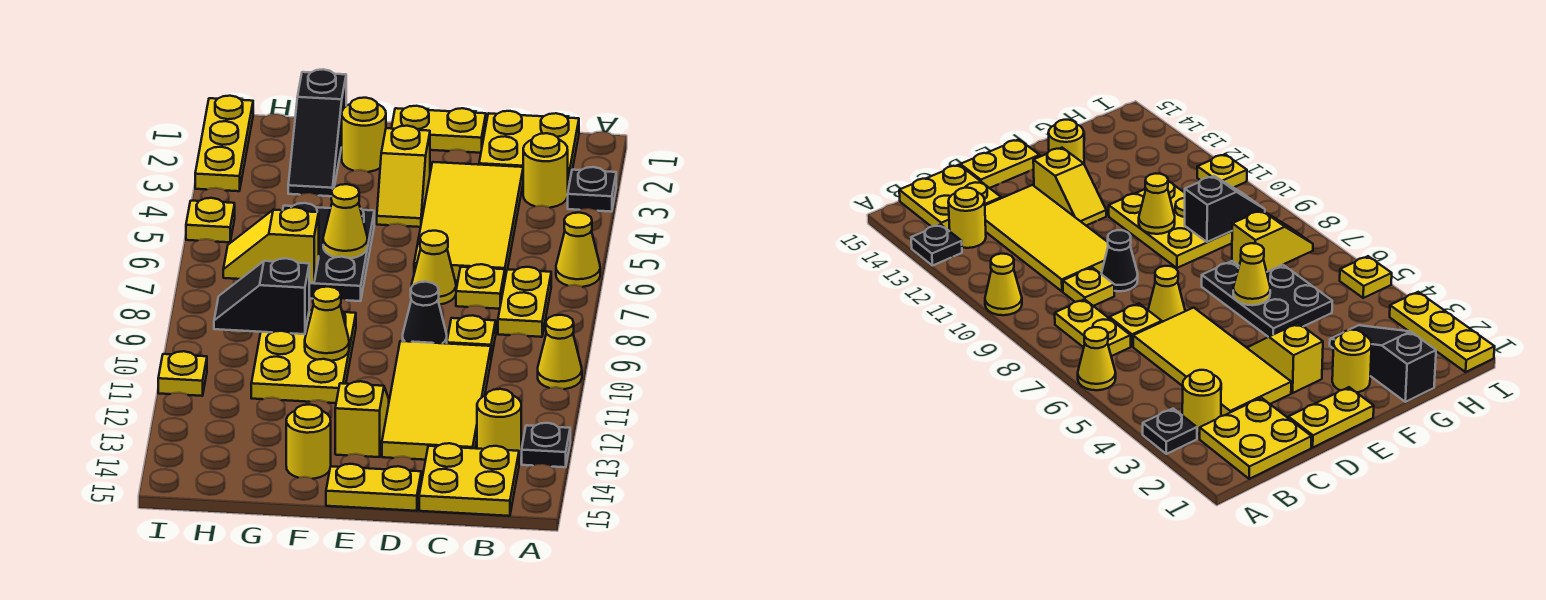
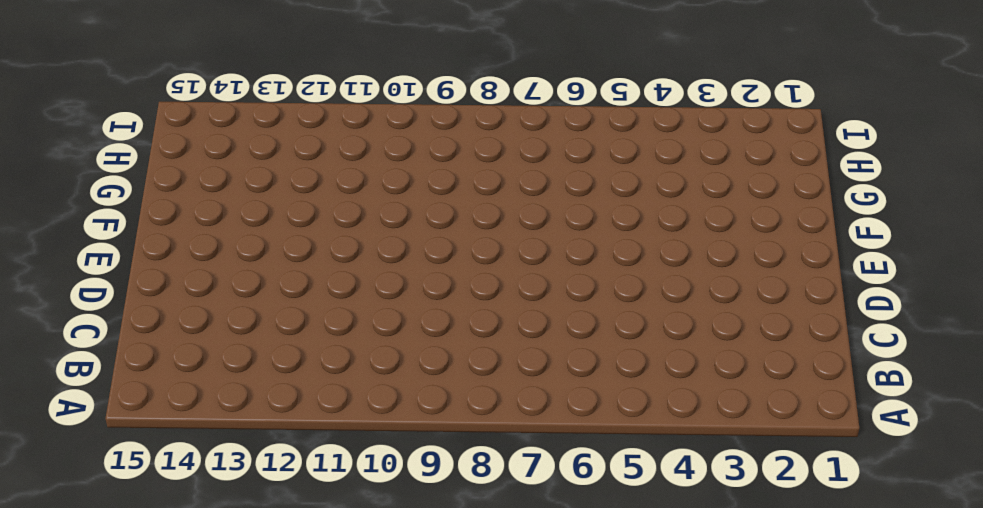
none -> black 1x1 plate [568,167,616,212]
none -> yellow 1x1 cone [556,213,600,287]
none -> yellow 1x1 cone [538,315,582,389]
none -> black 1x1 plate [522,423,570,467]

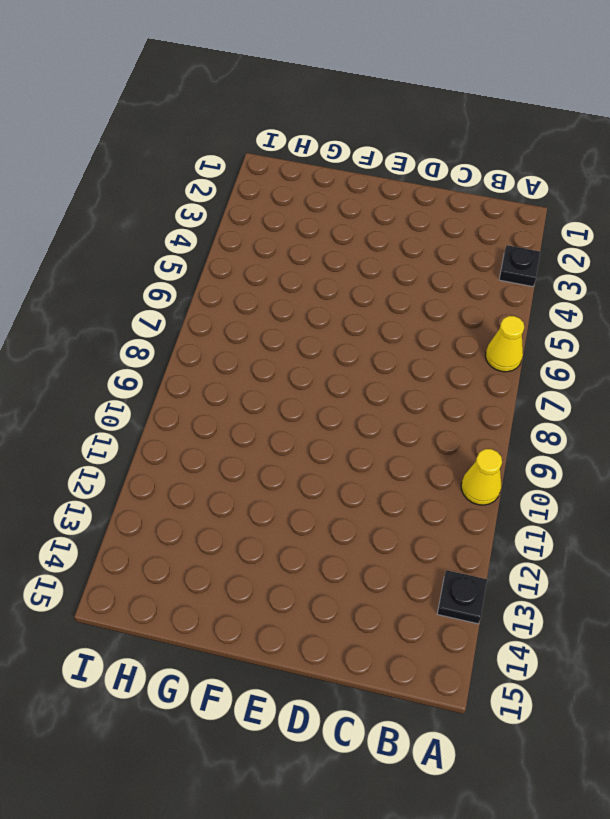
none -> yellow 2x2 plate [479,111,579,183]
none -> yellow 1x1 round brick [523,133,568,208]
none -> yellow 1x2 plate [498,267,551,337]
none -> yellow 1x1 round brick [477,389,521,456]

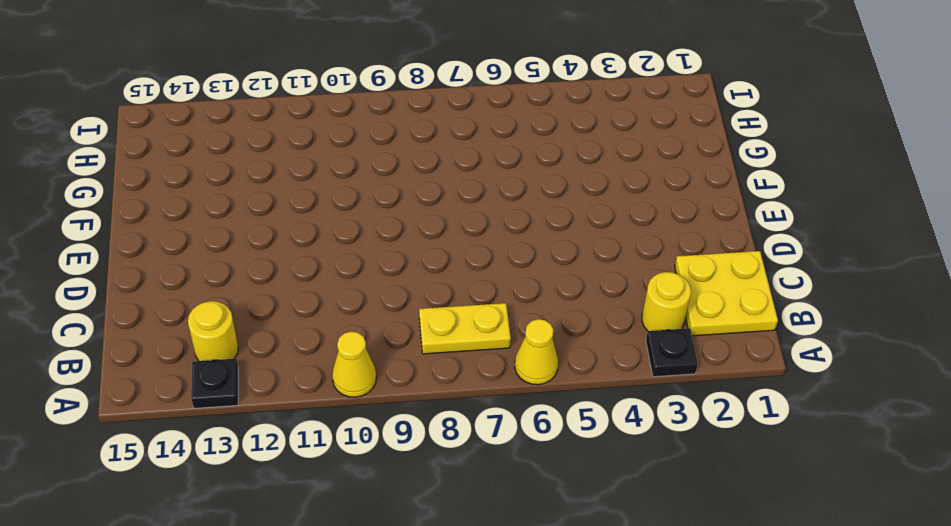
none -> yellow 2x2 plate [419,443,519,516]
none -> yellow 2x4 tile [414,162,523,281]
none -> yellow 1x1 plate [456,264,505,309]
none -> yellow 1x1 plate [447,315,496,358]

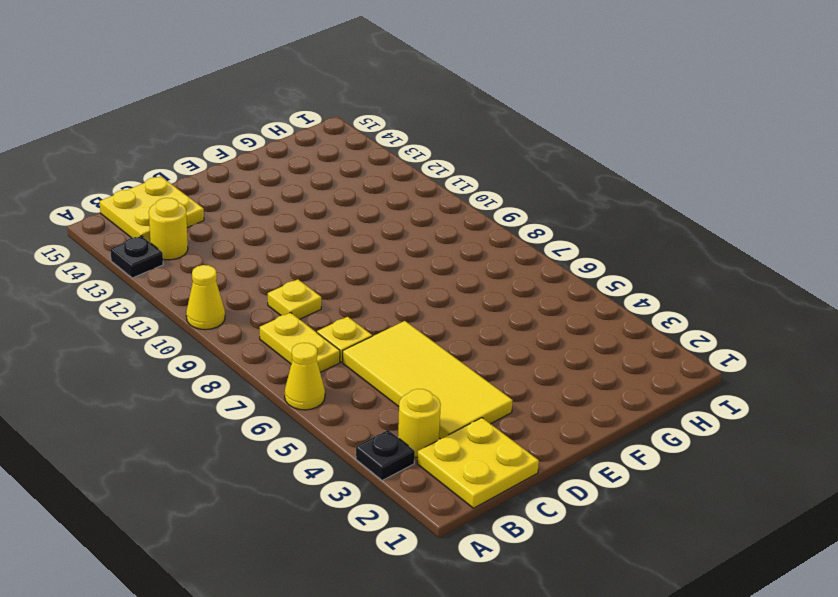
none -> yellow 2x4 tile [382,341,491,460]
none -> yellow 1x2 plate [391,106,486,153]
none -> yellow 1x1 cone [412,231,456,305]
none -> black 1x1 cone [403,282,447,344]

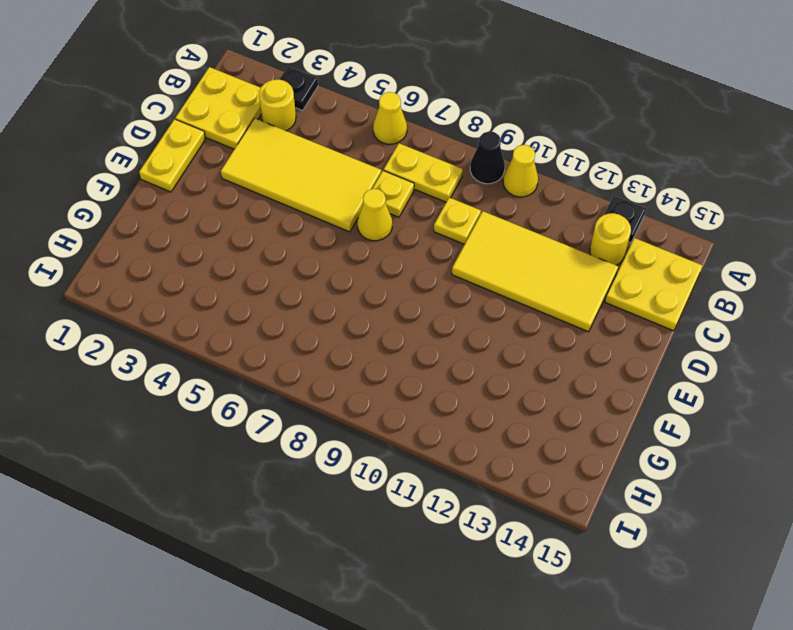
black 1x1 cone [470,131,505,184] -> black 1x1 cone moved to [403,282,447,344]
none -> yellow 1x2 plate [326,464,421,511]
none -> yellow 1x2 slope [377,126,430,227]
none -> yellow 1x2 slope [335,381,389,457]
none -> yellow 1x1 round brick [342,98,386,172]

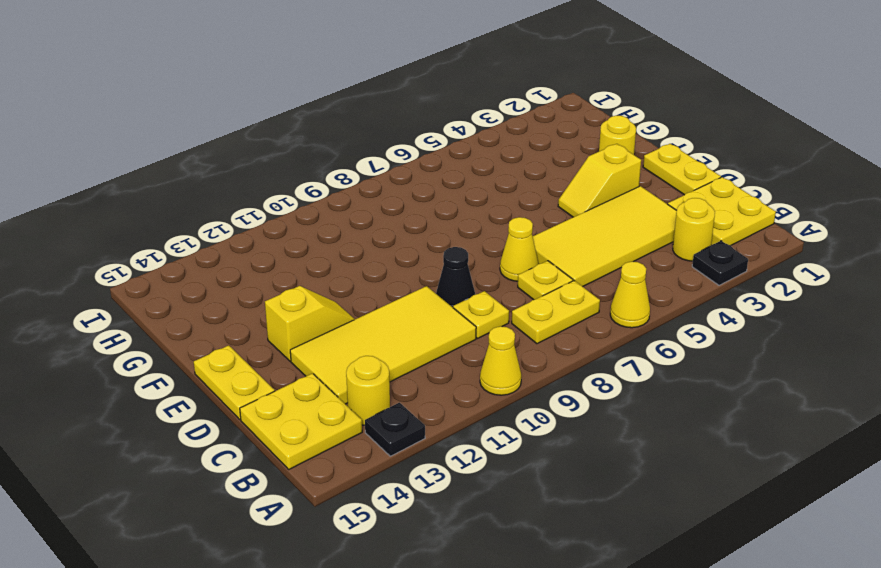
none -> black 2x3 plate [283,203,374,301]
none -> yellow 2x3 plate [251,310,356,403]
none -> yellow 1x1 round brick [286,404,331,479]
none -> black 1x3 slope [288,69,346,196]

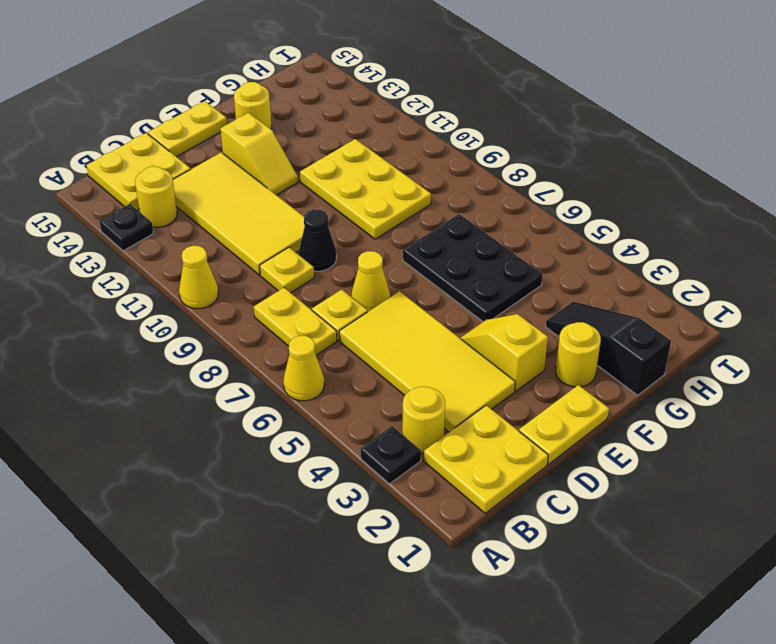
none -> yellow 1x3 plate [195,96,253,191]
none -> yellow 1x1 plate [186,198,235,242]
none -> yellow 1x1 plate [158,351,207,396]
none -> yellow 1x1 cone [323,184,368,258]

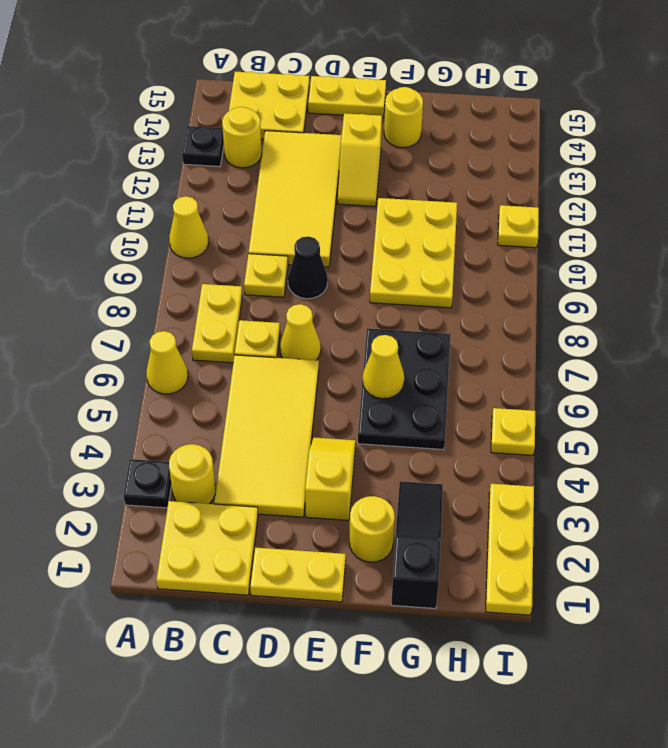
none -> yellow 1x1 cone [305,287,349,361]
none -> yellow 1x2 slope [223,207,319,283]
none -> black 1x2 slope [214,258,309,334]

